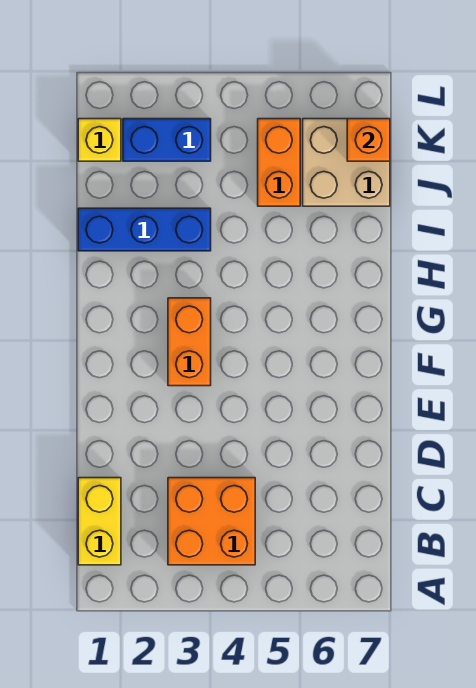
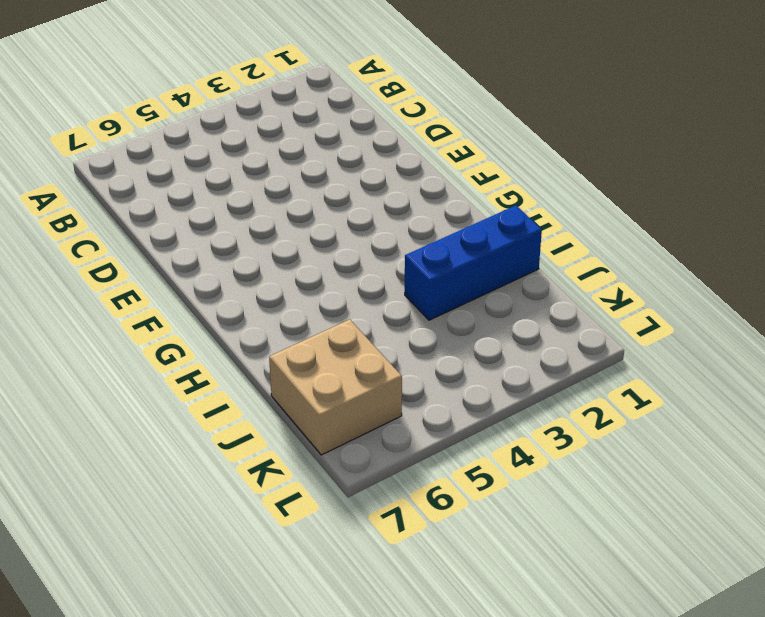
none -> yellow 1x2 brick [78,478,121,565]
none -> orange 2x2 brick [168,478,255,565]

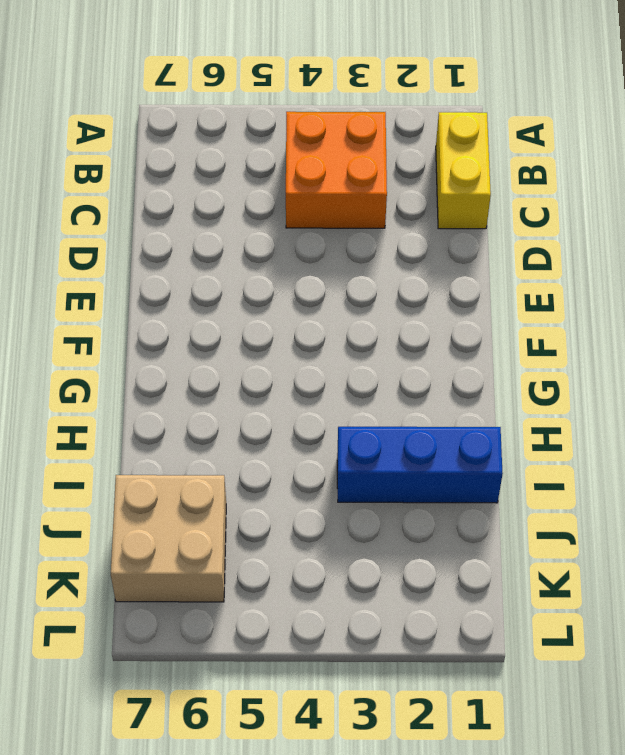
none -> orange 1x2 brick [168,298,211,386]
none -> orange 1x2 brick [258,119,300,206]

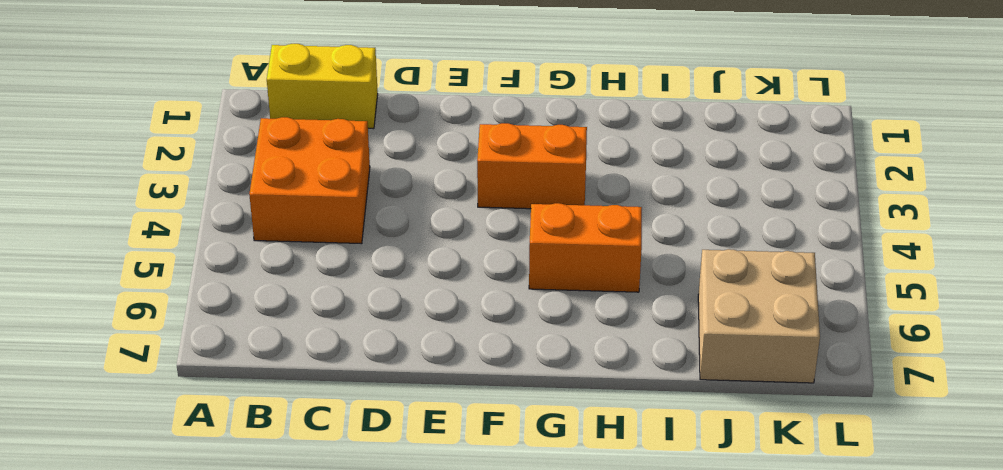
orange 1x2 brick [529,203,642,292] -> orange 1x2 brick moved to [258,119,300,206]
none -> blue 1x3 brick [78,208,211,251]
none -> yellow 1x1 brick [78,119,121,161]

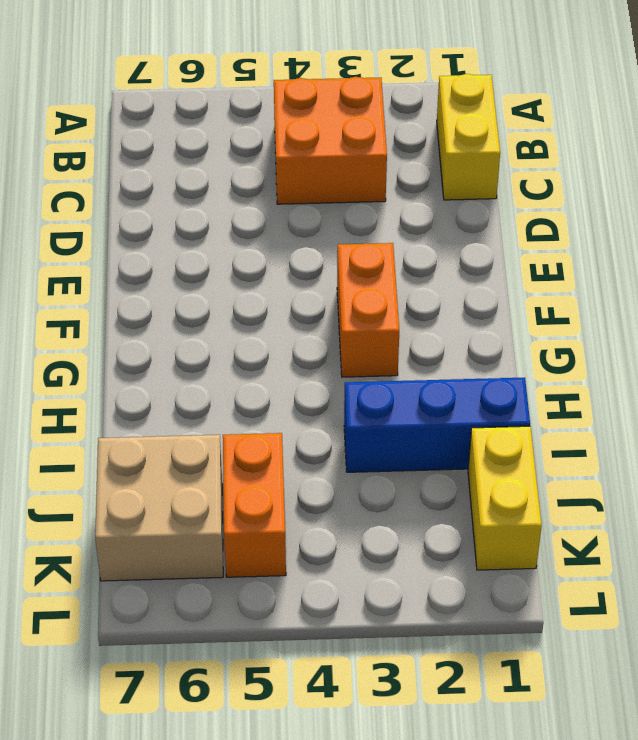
yellow 1x2 brick [468,426,542,570] -> yellow 1x1 brick [78,119,121,161]
none -> blue 1x2 brick [123,119,211,161]
none -> orange 1x1 brick [347,119,390,161]

